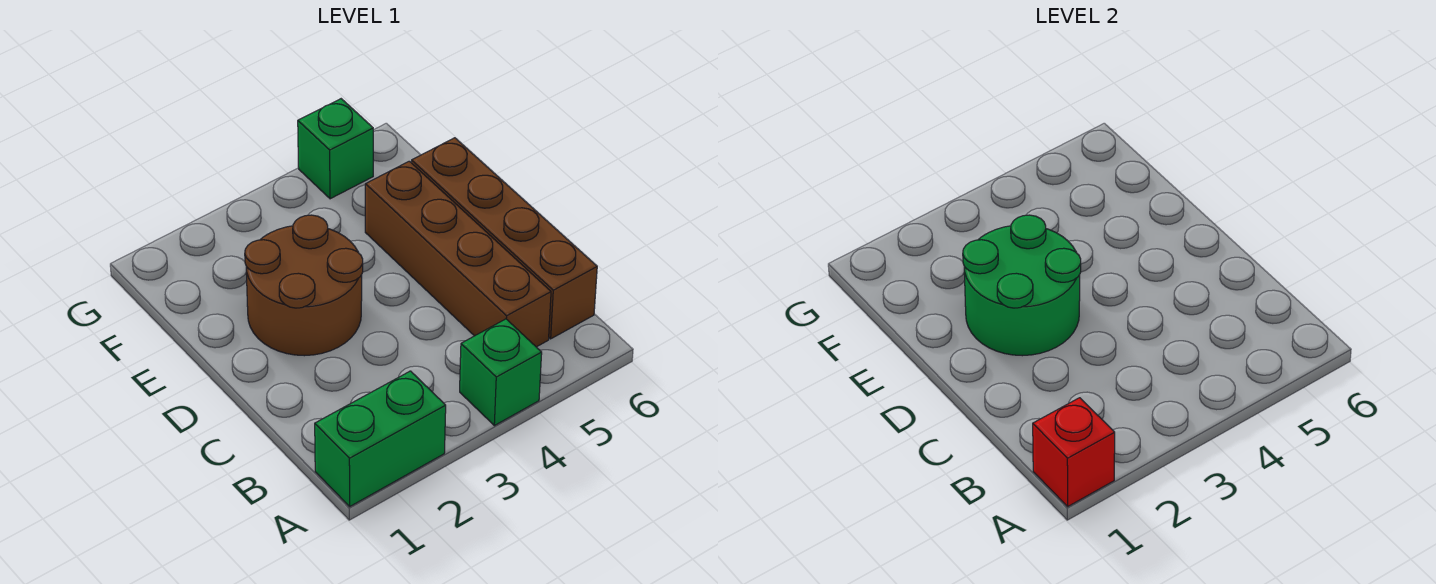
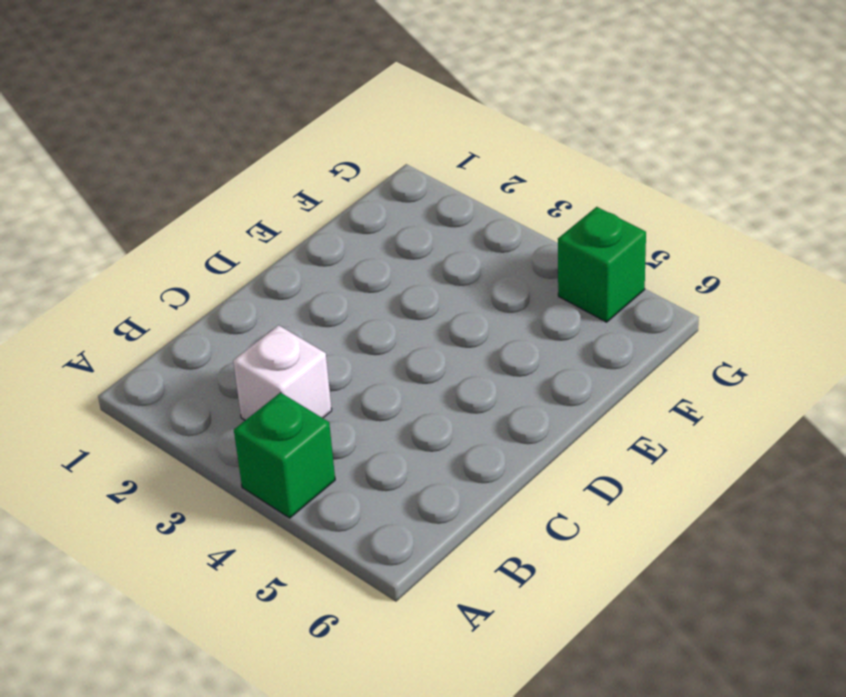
white 1x1 brick [233,325,332,420] -> none
none -> green 1x2 brick [315,371,446,506]
none -> brown 1x4 brick [365,161,551,347]

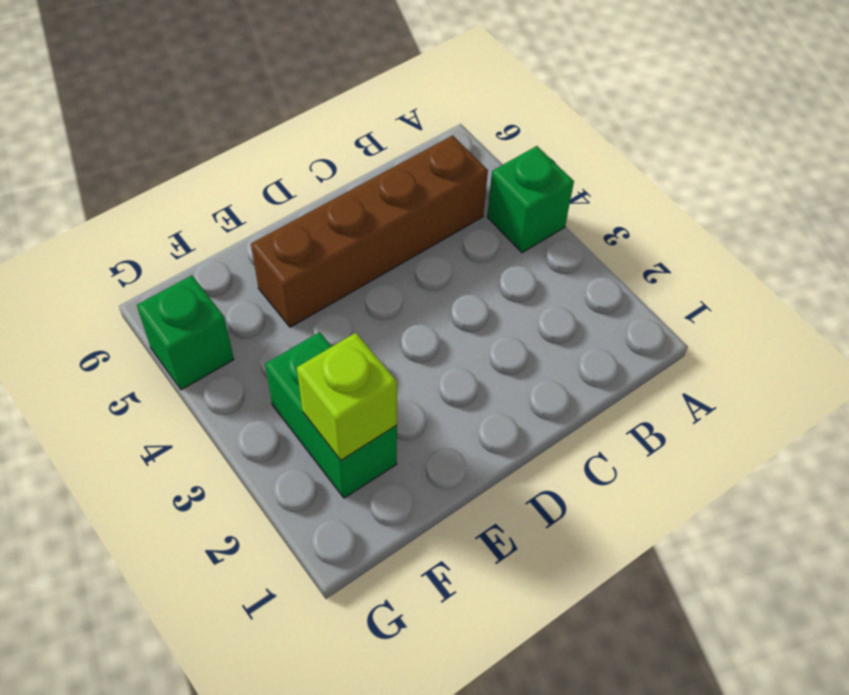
green 1x2 brick [265,332,397,498] -> green 1x2 brick moved to [315,371,446,506]
lime 1x1 brick [297,333,397,460] -> none
none -> brown 1x4 brick [411,138,597,339]
none -> brown 2x2 round brick [245,215,363,356]

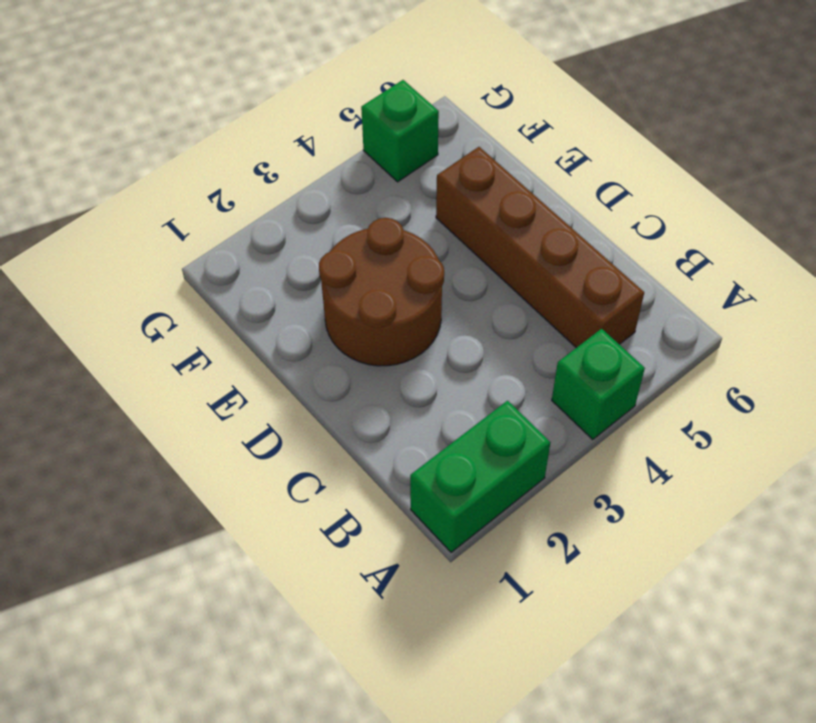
none -> brown 1x4 brick [411,138,597,339]
none -> red 1x1 brick [1033,398,1115,506]

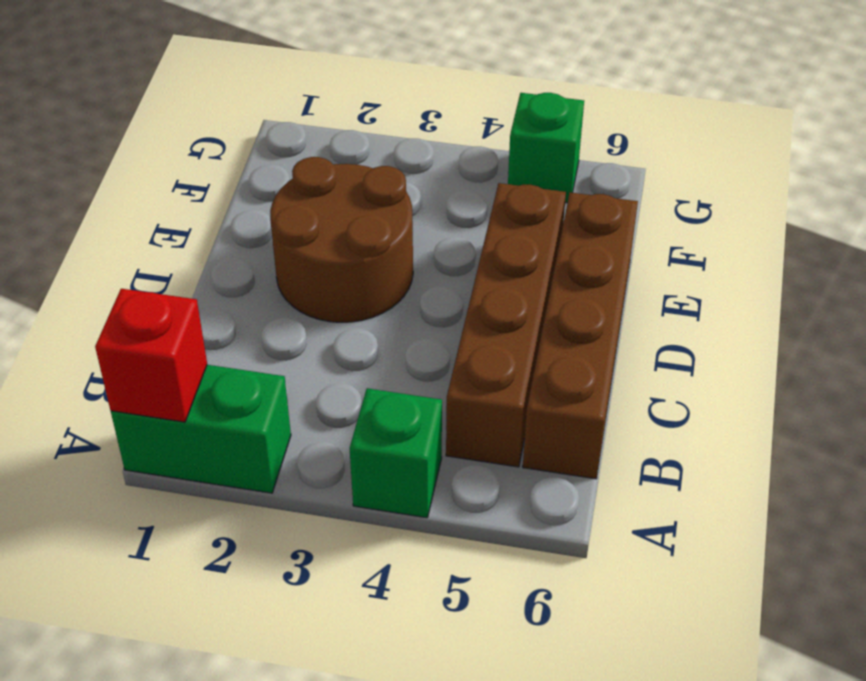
none -> green 2x2 round brick [963,215,1081,356]

